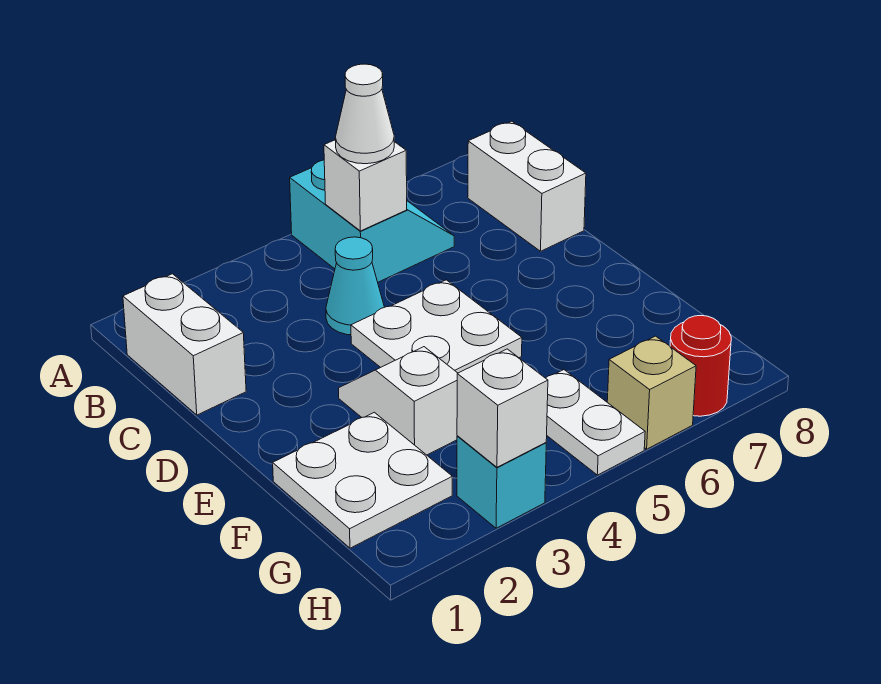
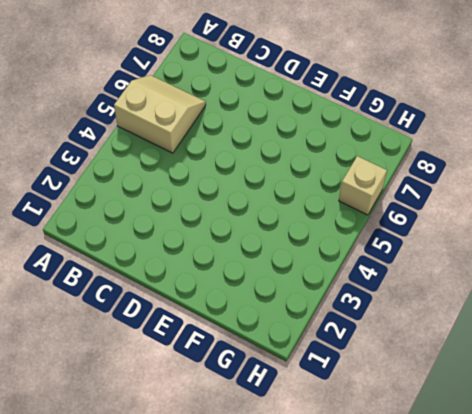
tan 2x2 slope [114,75,206,153] -> cyan 2x2 slope [290,160,454,282]
none -> white 1x2 brick [123,274,246,415]
none -> white 1x2 brick [468,121,586,251]
none -> cyan 1x1 cone [326,237,384,335]

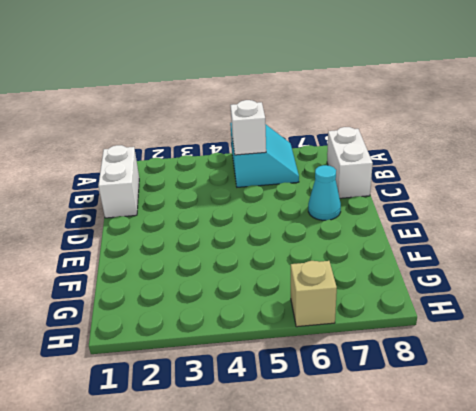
cyan 1x1 cone [308,165,341,220] -> cyan 1x1 cone moved to [326,237,384,335]
none -> white 2x2 plate [351,280,522,373]
none -> white 1x2 slope [339,347,458,455]
none -> white 2x2 plate [273,412,452,548]

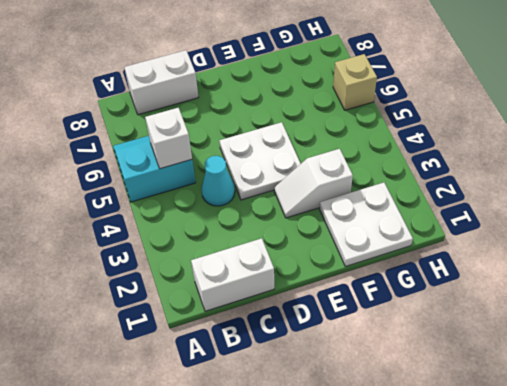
none -> white 1x2 plate [546,370,645,475]
none -> cyan 1x1 brick [457,436,546,528]
none -> red 1x1 round brick [670,316,731,416]

